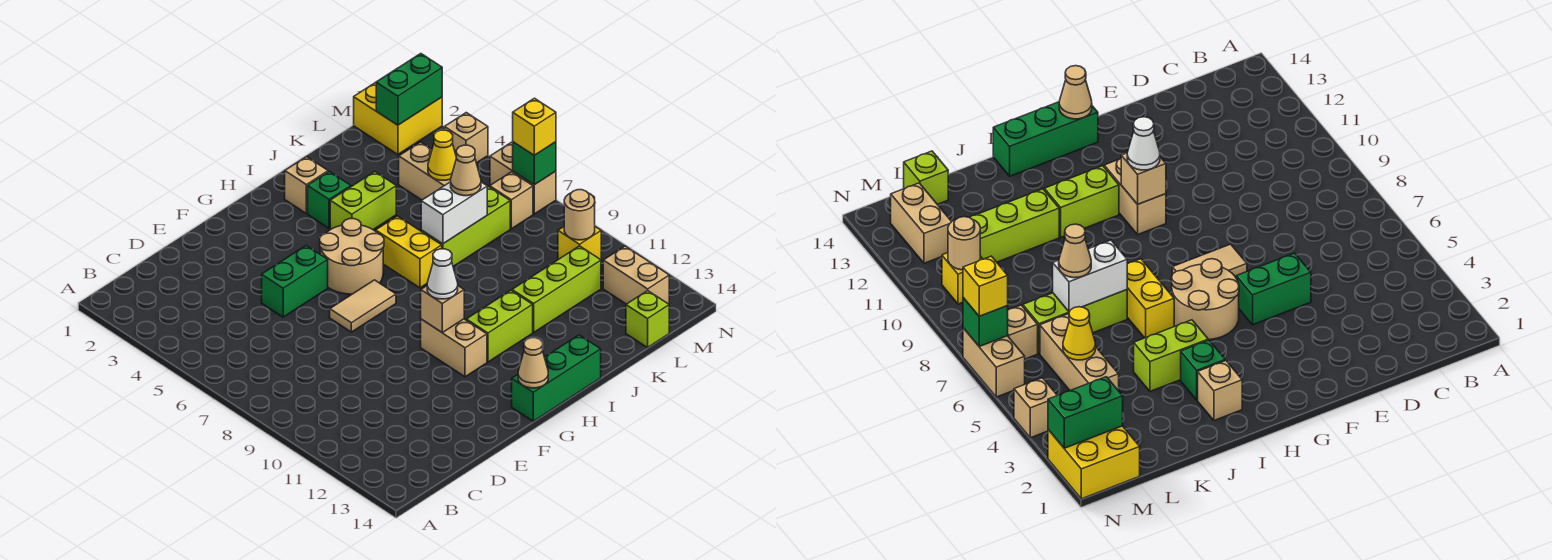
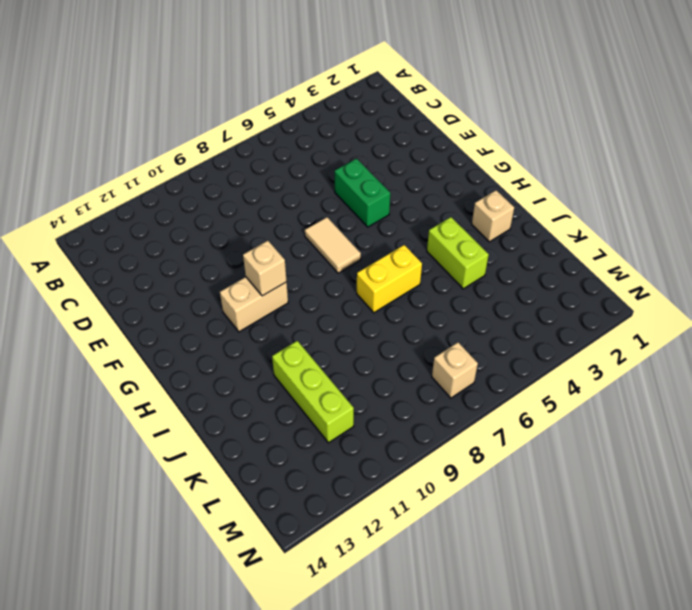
none -> tan 2x2 round brick [320,219,384,294]
none -> green 1x3 brick [512,335,601,421]
none -> lime 1x2 brick [466,291,533,362]
none -> green 1x1 brick [308,171,351,228]

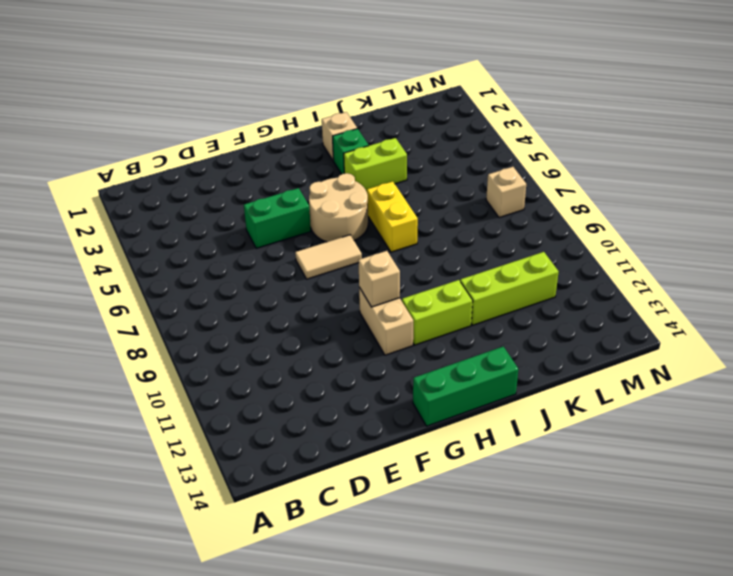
none -> lime 1x3 brick [421,187,510,266]
none -> tan 1x3 brick [399,142,488,200]
none -> lime 1x1 brick [626,291,669,348]
none -> yellow 2x2 brick [354,82,442,154]

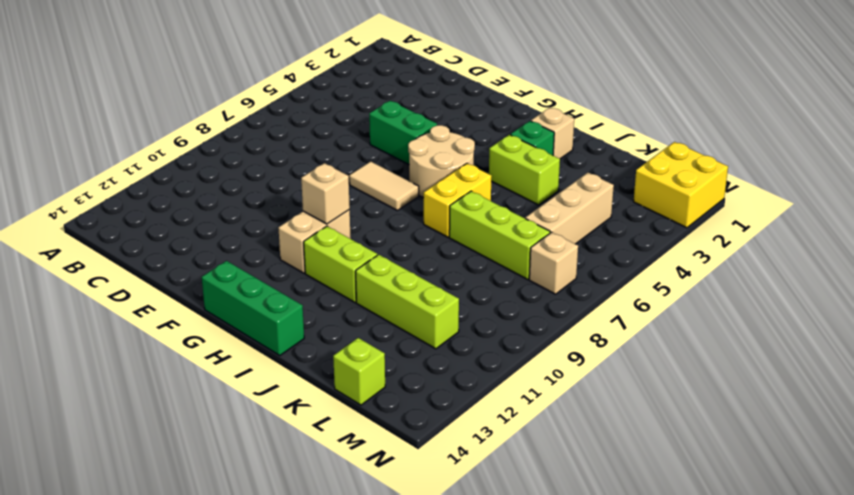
none -> yellow 1x1 brick [558,227,601,260]
none -> tan 1x2 brick [603,246,669,304]
none -> tan 1x1 brick [445,113,488,163]
none -> tan 1x2 brick [490,142,556,214]

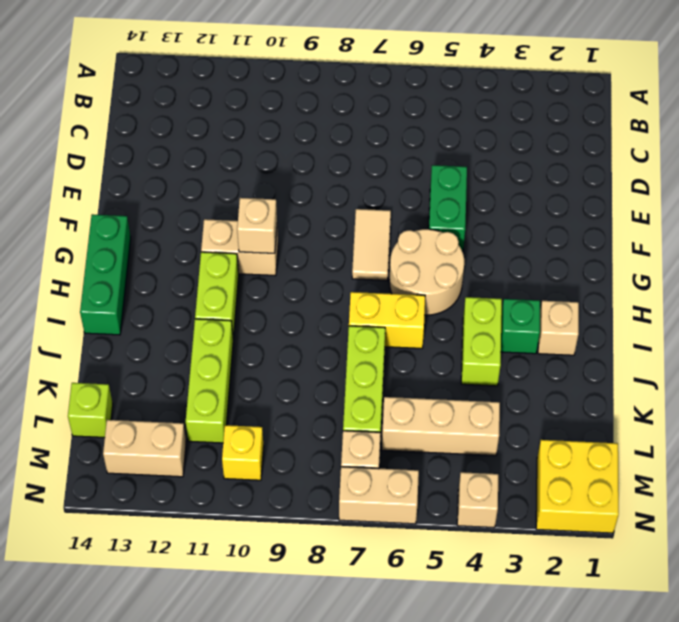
none -> tan 1x1 cone [518,338,548,388]
none -> white 1x2 brick [421,182,487,244]
none -> yellow 1x1 cone [428,130,456,180]
none -> green 1x2 brick [376,54,442,125]

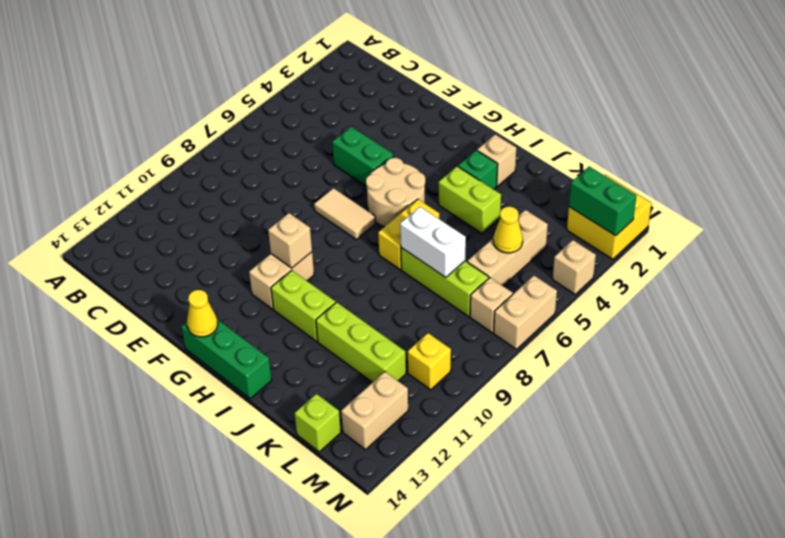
yellow 1x1 cone [187,290,218,337] -> tan 1x1 cone [518,338,548,388]
none -> tan 1x1 round brick [564,190,595,240]
none -> green 1x1 brick [513,142,556,185]
none -> white 1x1 cone [427,249,458,299]
none -> tan 1x1 cone [451,145,481,196]

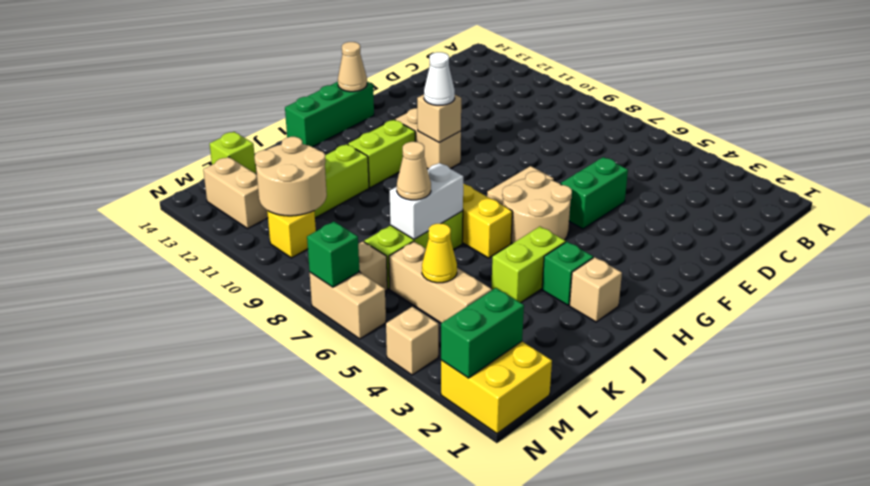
tan 2x2 round brick [255,137,327,216] -> tan 1x1 round brick [564,190,595,240]
none -> yellow 1x1 brick [513,98,556,155]

